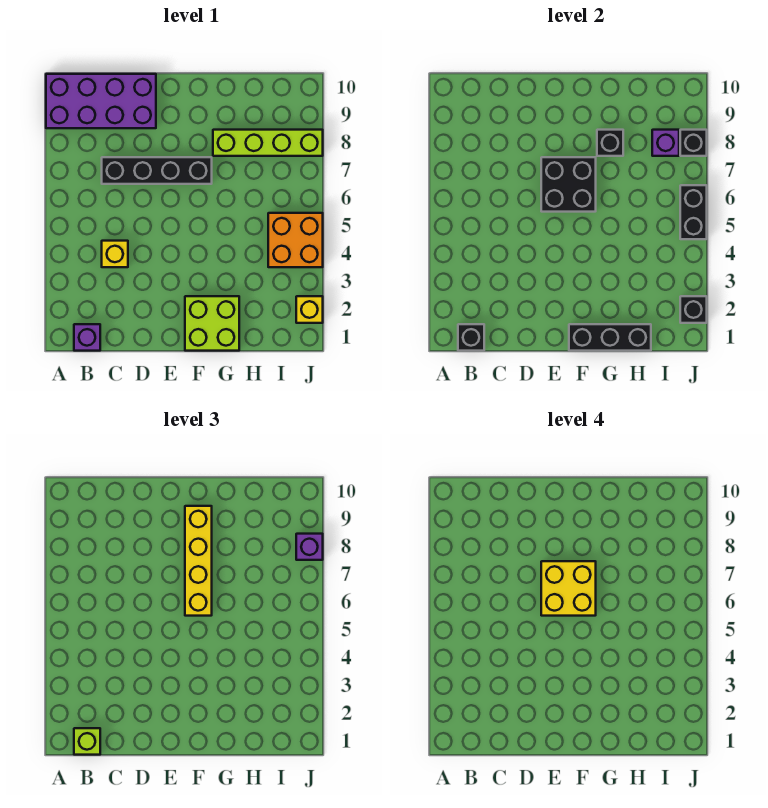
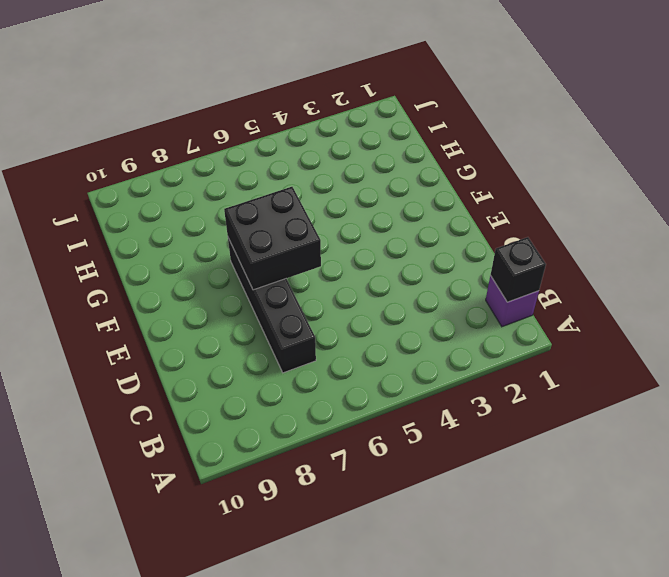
none -> purple 2x4 brick [46,74,156,128]
none -> yellow 1x1 brick [102,241,128,267]
none -> lime 2x2 brick [185,296,239,351]

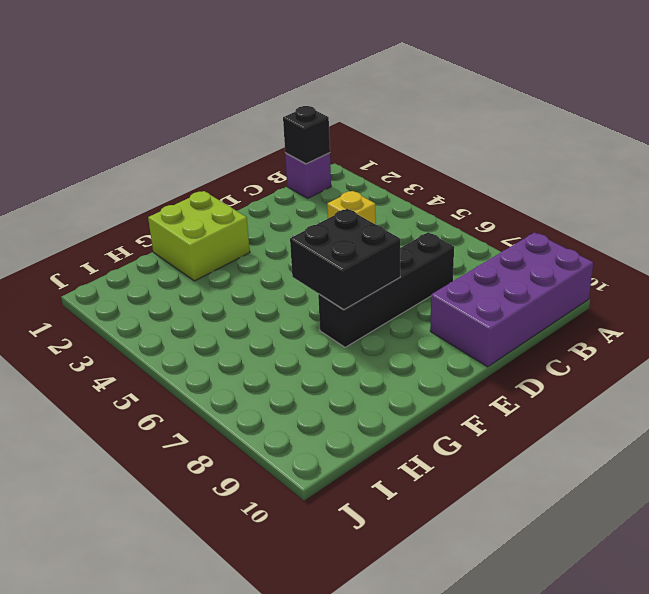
none -> lime 1x4 brick [213,130,323,156]
none -> orange 2x2 brick [268,213,323,267]
none -> yellow 1x1 brick [296,296,323,323]

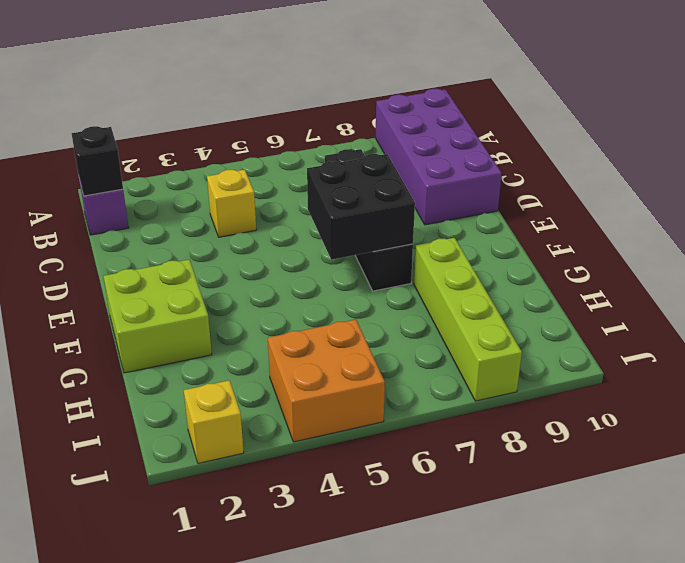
none -> black 1x3 brick [569,324,651,351]
none -> black 1x1 brick [597,130,623,156]
none -> purple 1x1 brick [652,130,679,156]

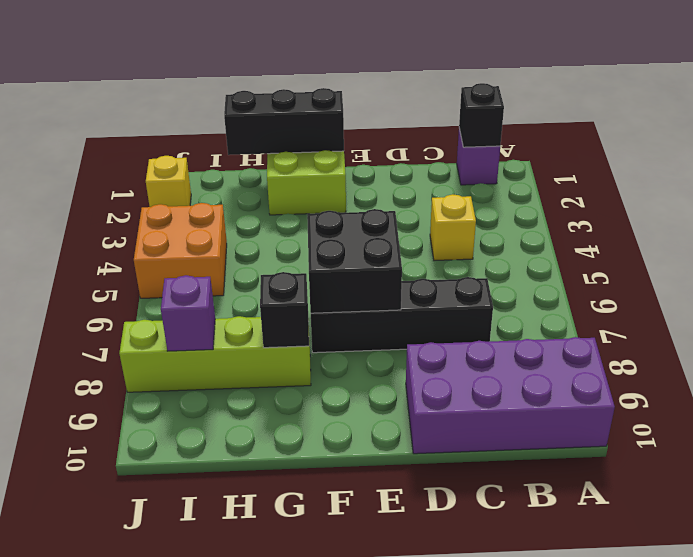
none -> black 1x1 brick [680,296,707,323]
none -> black 1x2 brick [680,185,707,239]
none -> black 1x1 brick [680,130,707,156]

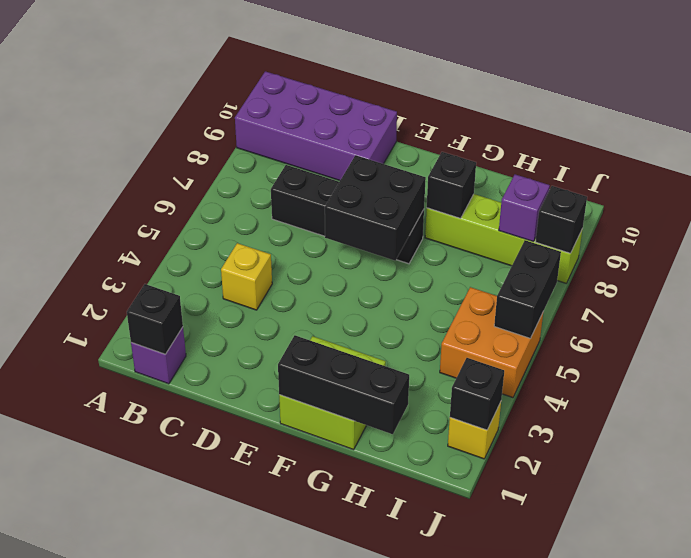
none -> lime 1x1 brick [74,728,100,755]
none -> yellow 1x4 brick [185,506,212,616]
none -> purple 1x1 brick [296,534,323,560]

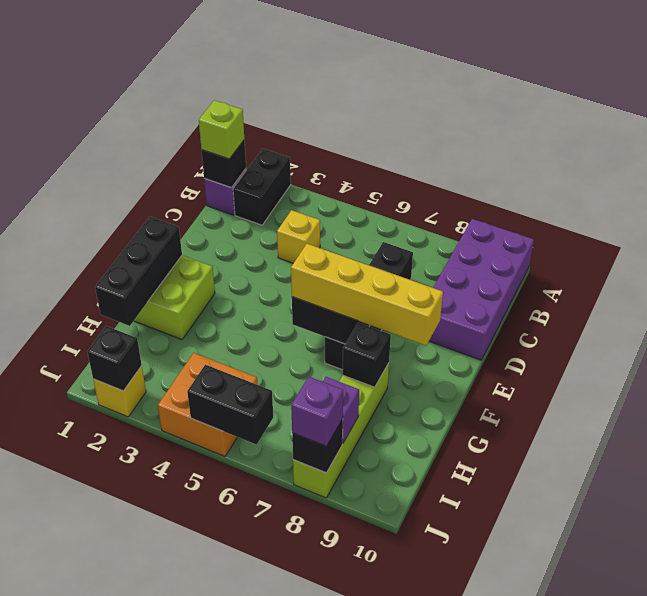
black 1x2 brick [233,149,291,225] -> none
none -> yellow 2x2 brick [541,561,596,616]

